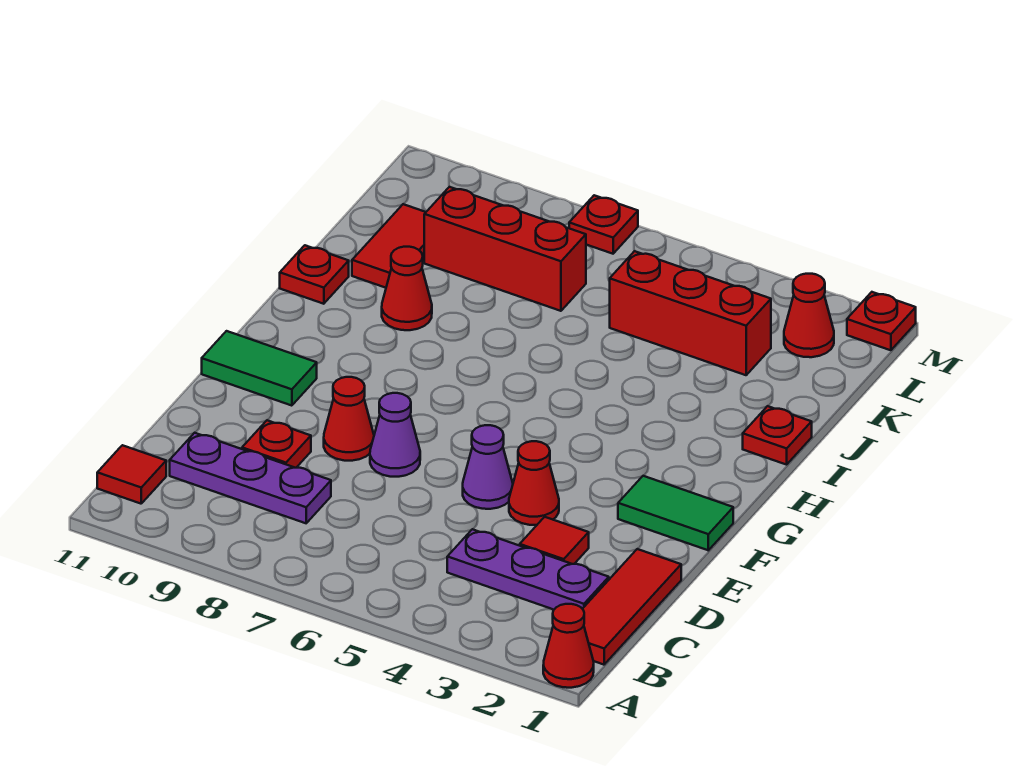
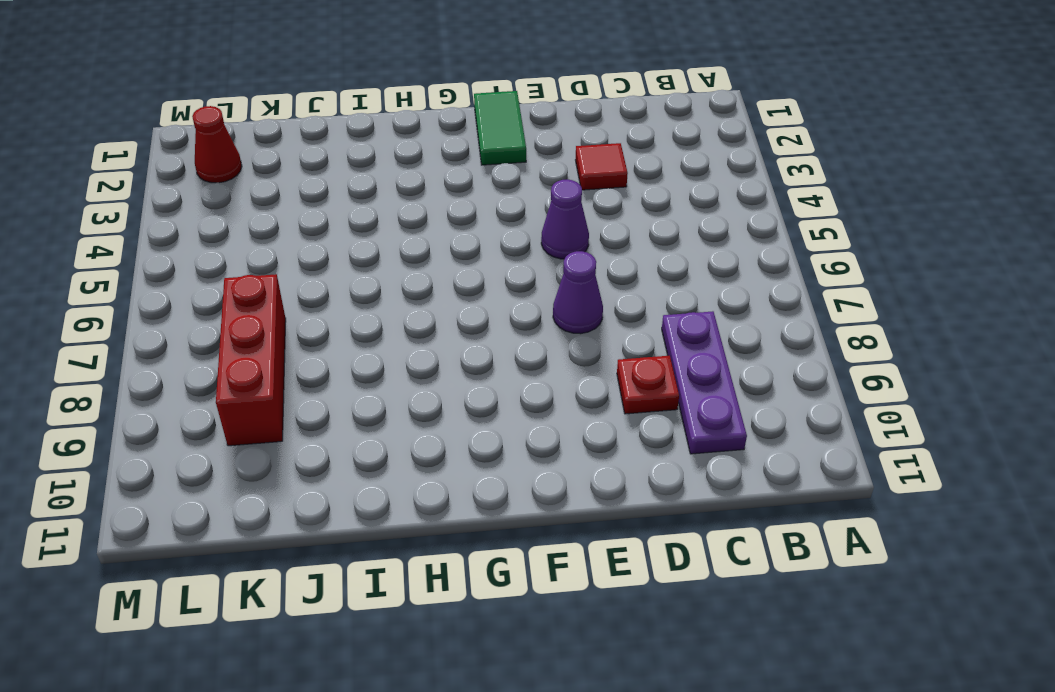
none -> red 1x1 cone [543,604,594,688]
none -> red 1x3 tile [583,549,681,665]
none -> red 1x1 tile [97,445,166,504]

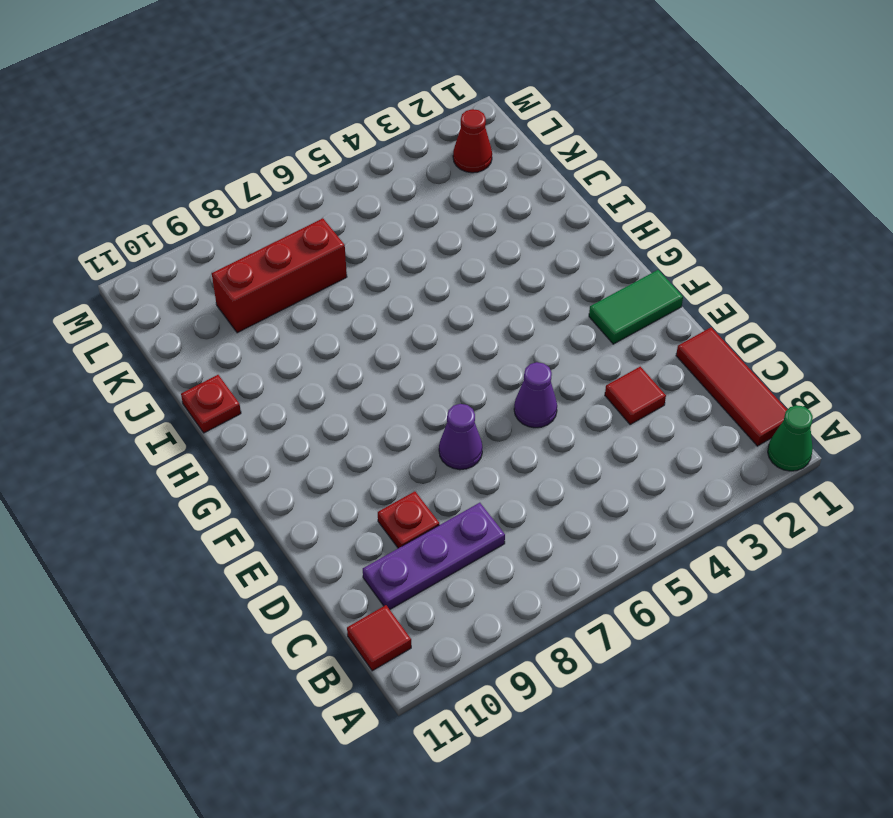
green 1x1 cone [768,405,813,471] -> red 1x1 cone [543,604,594,688]
none -> purple 1x3 plate [447,529,609,610]
none -> red 1x1 cone [509,441,559,525]
none -> red 1x1 cone [324,377,374,461]

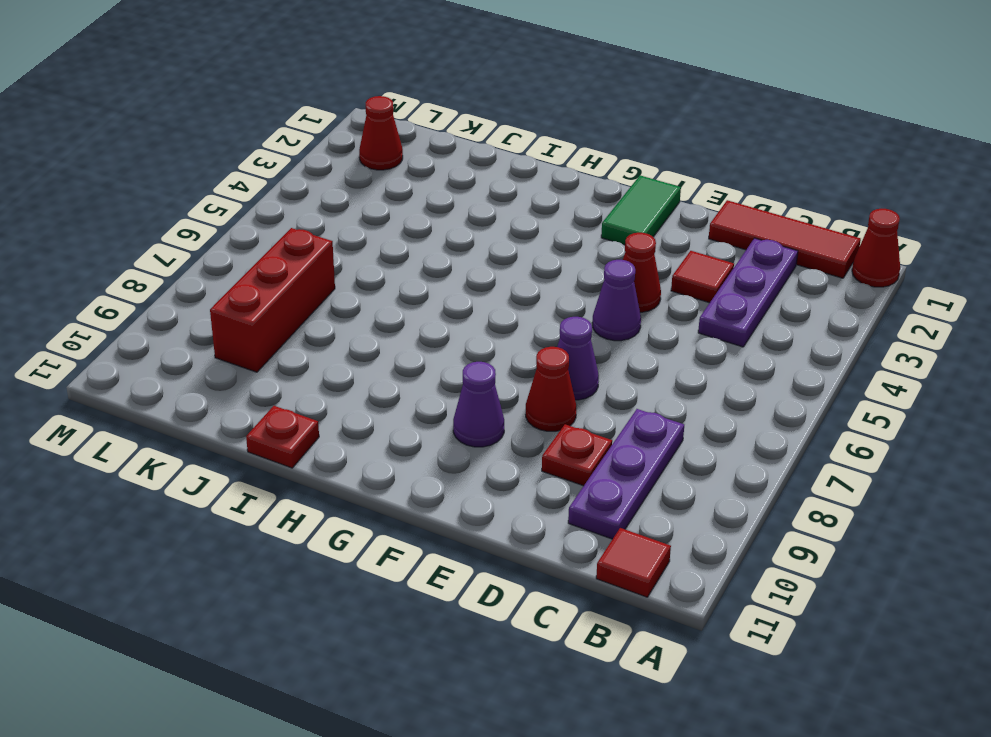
purple 1x1 cone [453,362,504,447] -> none
none -> green 1x2 tile [202,331,317,406]
none -> red 1x1 plate [743,406,812,465]
none -> red 1x1 cone [382,247,432,330]

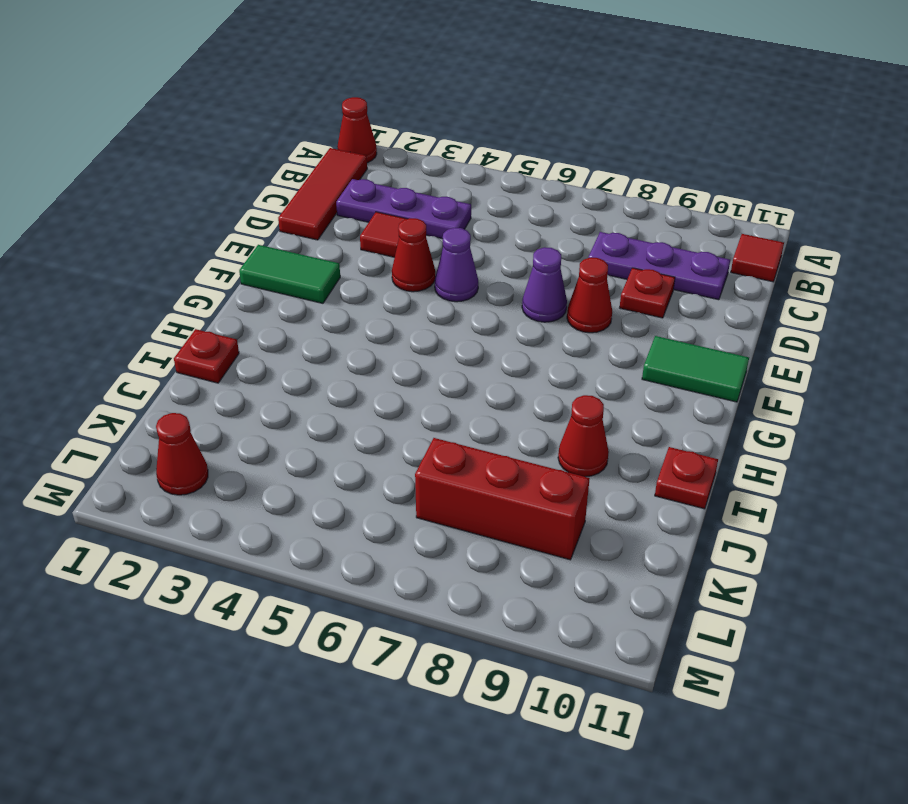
none -> red 1x2 tile [352,204,426,288]
none -> red 1x3 brick [610,251,771,375]
none -> red 1x1 plate [847,292,916,350]

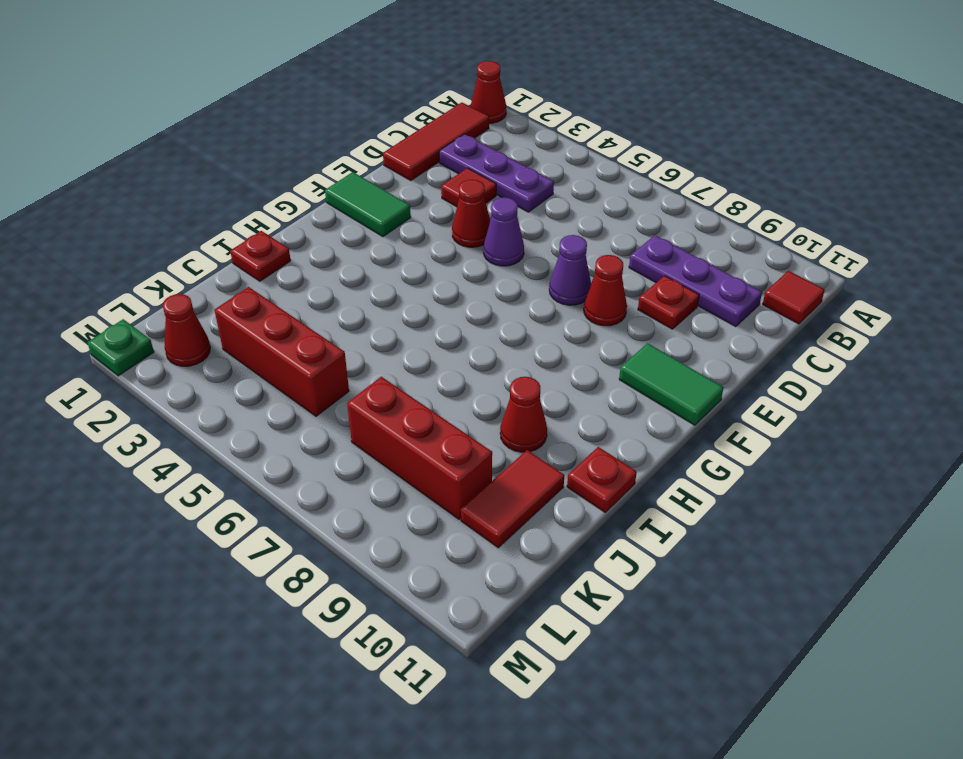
green 1x1 plate [87,319,154,376] -> red 1x1 plate [847,292,916,350]
none -> red 1x1 plate [569,195,638,254]

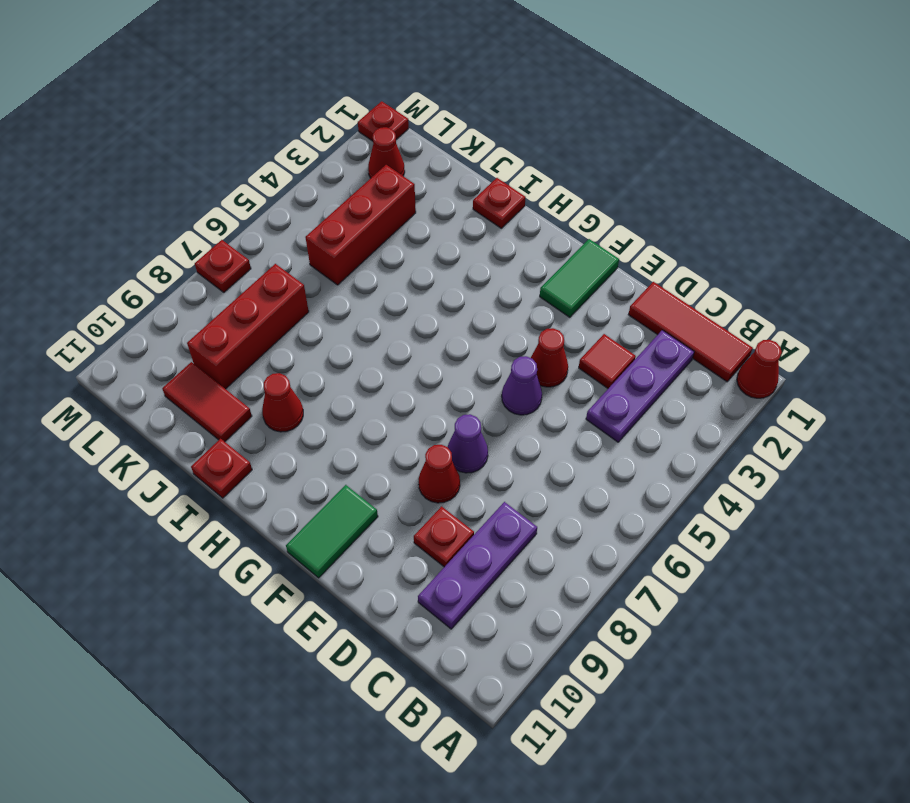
none -> red 1x1 tile [97,445,166,504]

